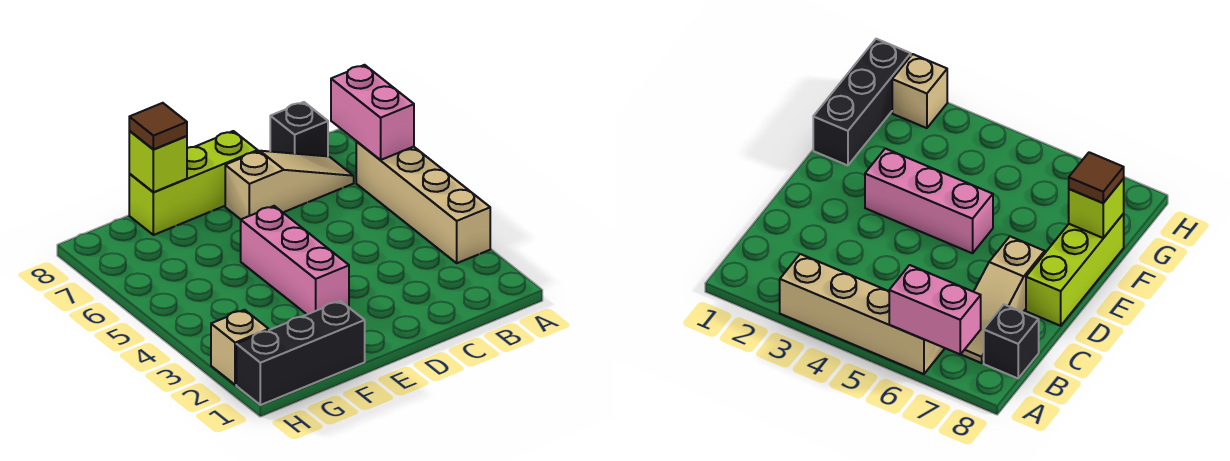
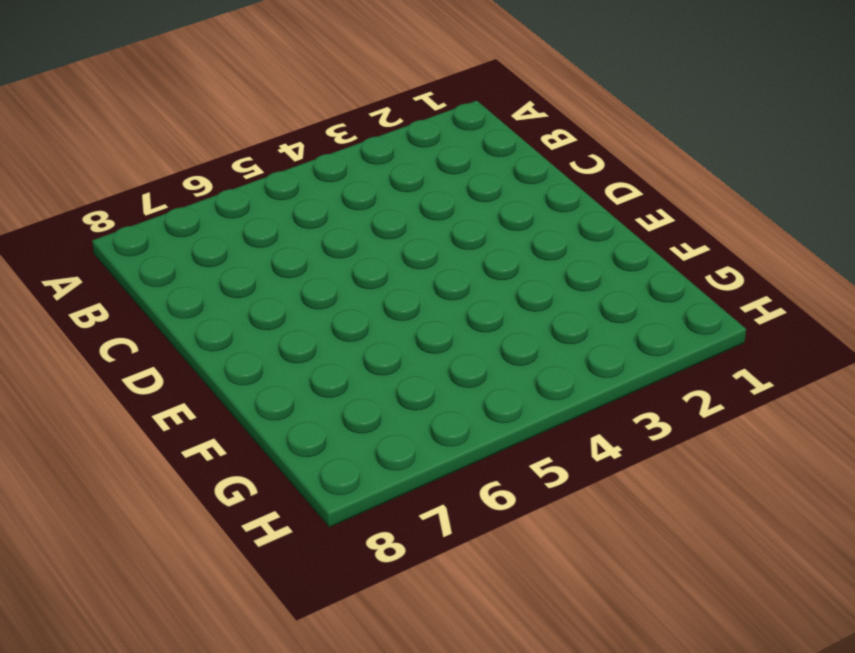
none -> tan 1x4 brick [356,142,490,263]
none -> tan 1x3 slope [225,151,354,219]

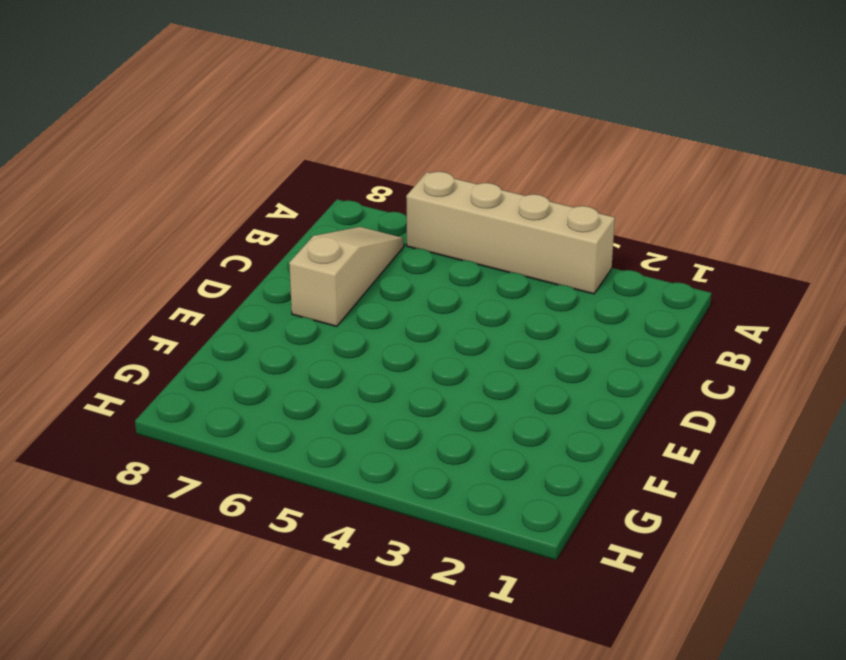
none -> black 1x1 brick [270,102,328,156]
none -> lime 1x3 brick [129,131,258,235]

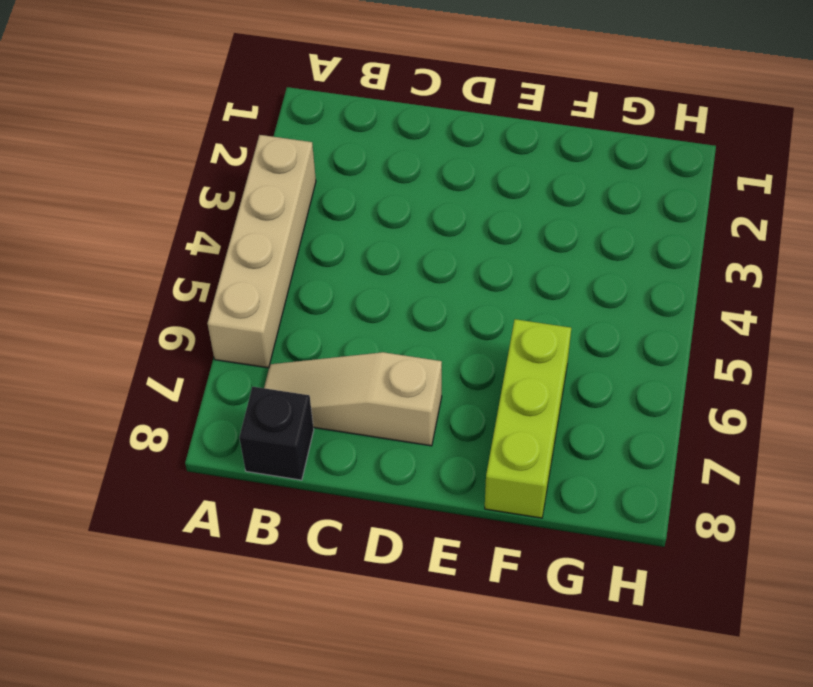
lime 1x3 brick [485,319,571,518] -> lime 1x3 brick turned to [129,131,258,235]
none -> pink 1x3 brick [241,206,349,314]
none -> black 1x3 brick [236,301,365,405]

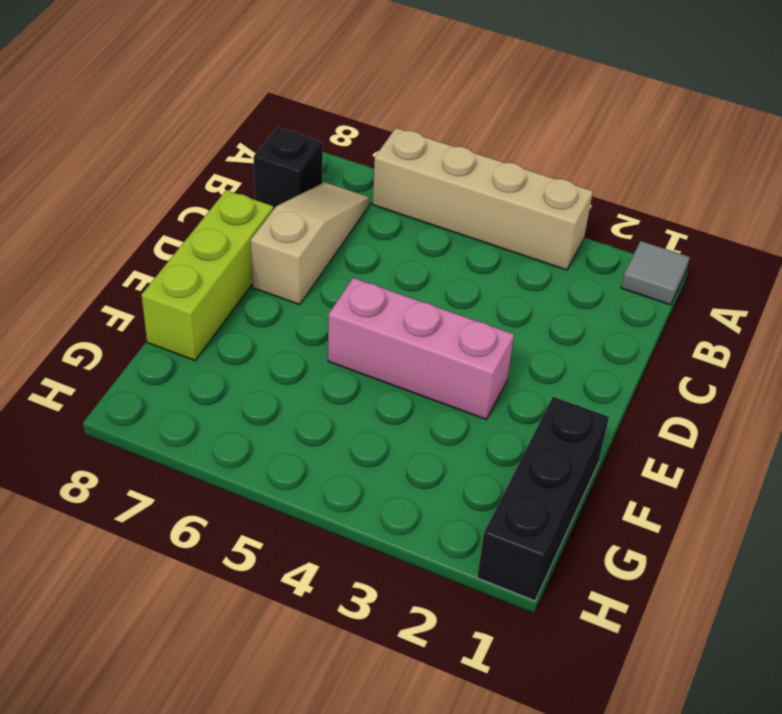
grey 1x1 tile [621,241,690,305] -> none
none -> tan 1x1 brick [211,310,269,385]
none -> pink 1x2 brick [331,65,414,160]

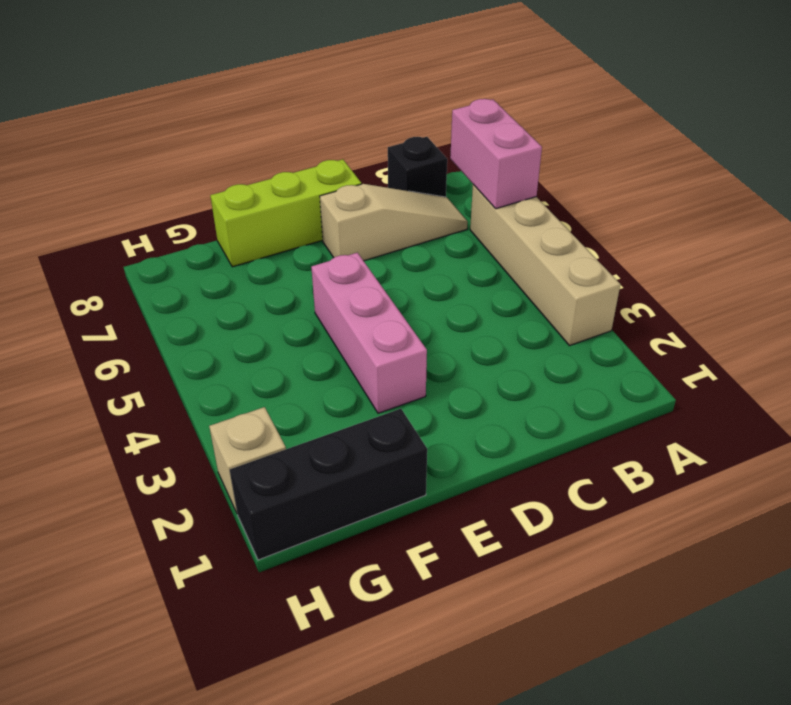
none -> lime 1x1 brick [129,131,187,192]
none -> brown 1x1 tile [129,103,187,150]

